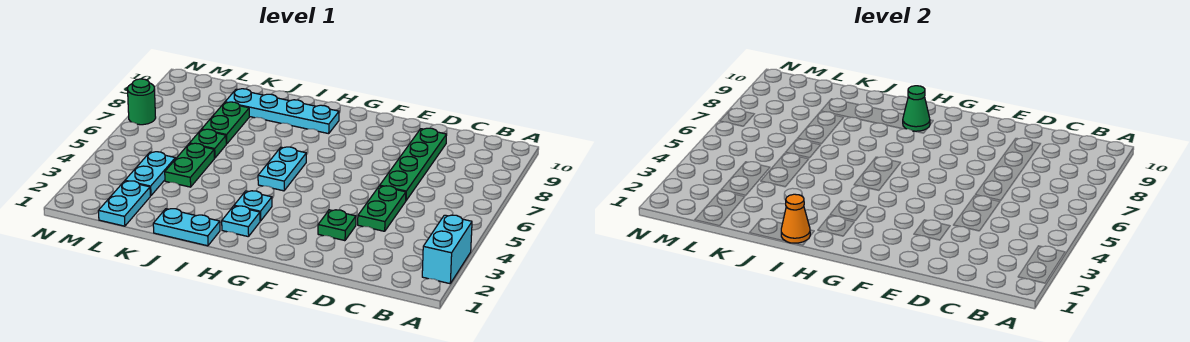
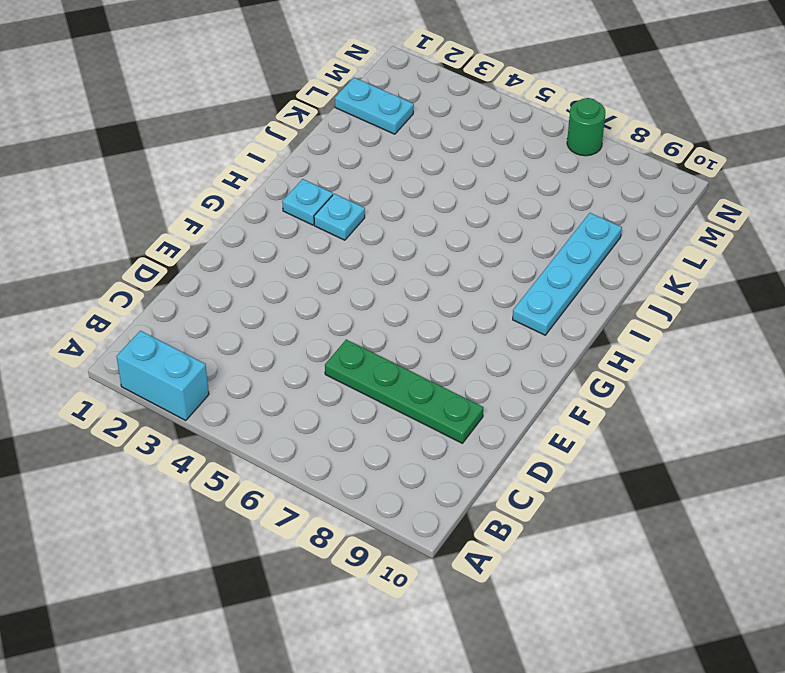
none -> green 1x2 plate [358,186,406,231]
none -> green 1x1 plate [318,210,356,241]
none -> cyan 1x2 plate [258,147,306,191]

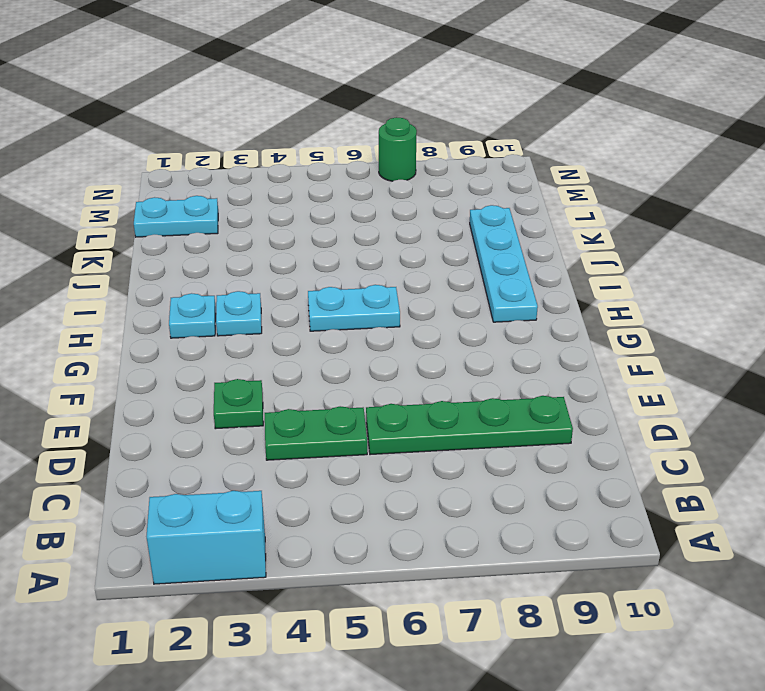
none -> cyan 1x2 plate [153,209,220,246]
none -> green 1x2 plate [165,143,214,187]
none -> green 1x1 plate [190,129,226,158]

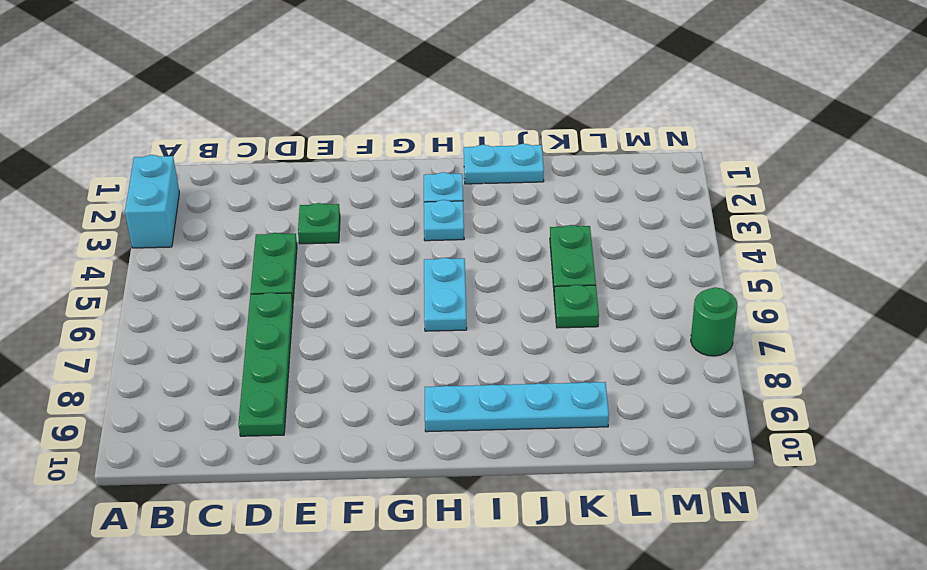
none -> green 1x2 plate [202,102,249,144]
none -> cyan 1x2 plate [98,181,150,226]
none -> cyan 1x2 plate [125,152,175,196]

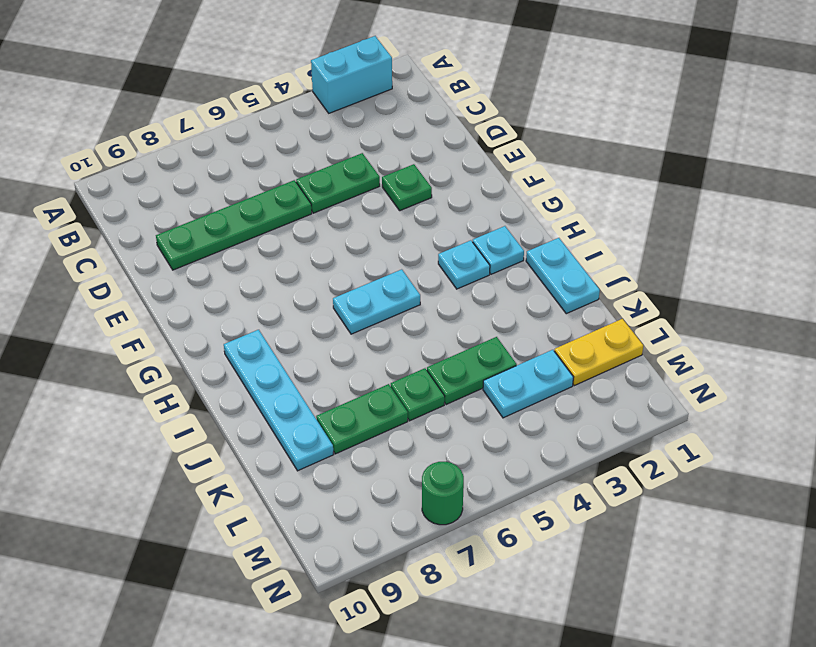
yellow 1x2 plate [554,319,643,386] -> cyan 1x2 plate [98,181,150,226]
none -> green 1x1 cone [903,86,930,131]
none -> orange 1x1 cone [781,194,810,243]

